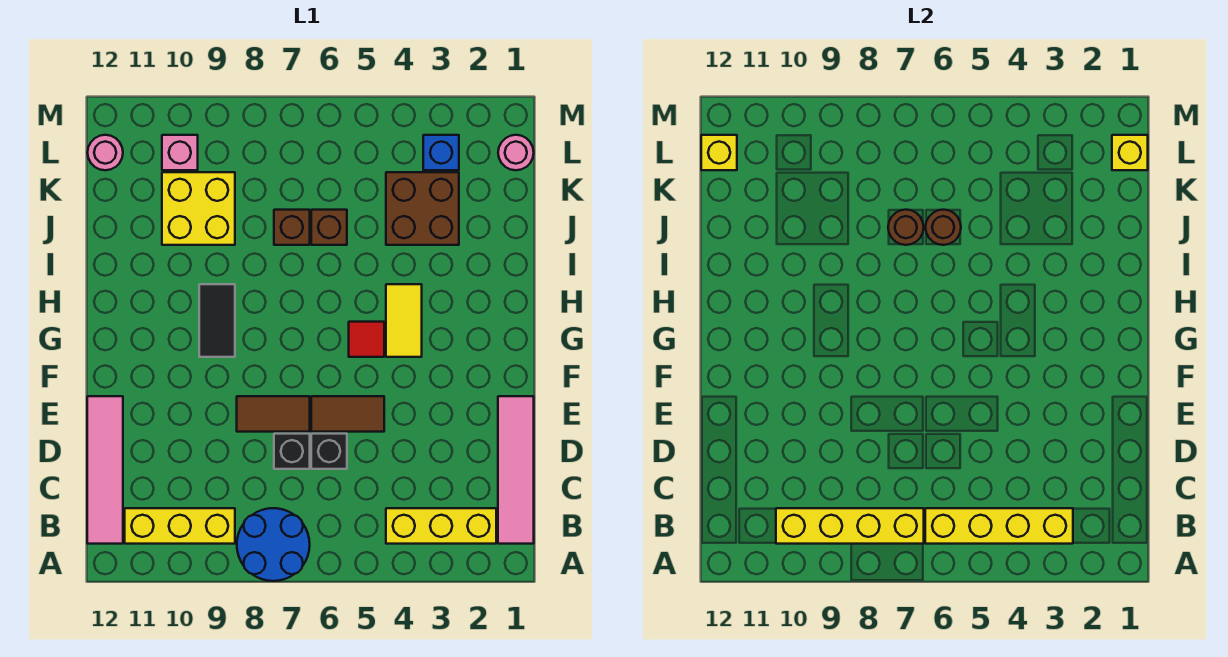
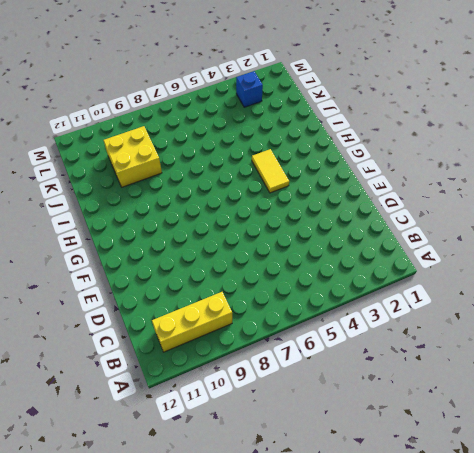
none -> blue 2x2 round brick [237,508,310,581]
none -> pink 1x4 tile [498,396,534,544]
none -> yellow 1x3 brick [386,508,496,544]

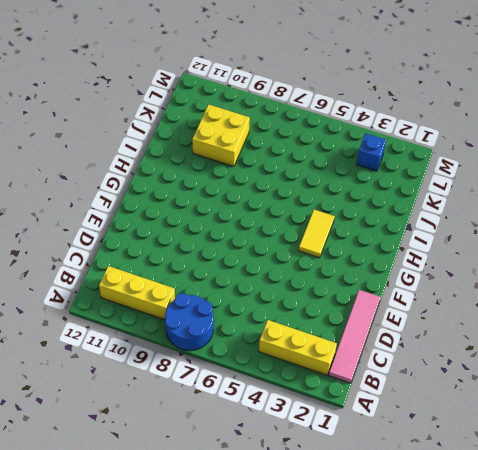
none -> pink 1x4 tile [87,396,123,544]
none -> black 1x1 brick [311,434,347,469]
none -> black 1x1 brick [274,434,310,469]

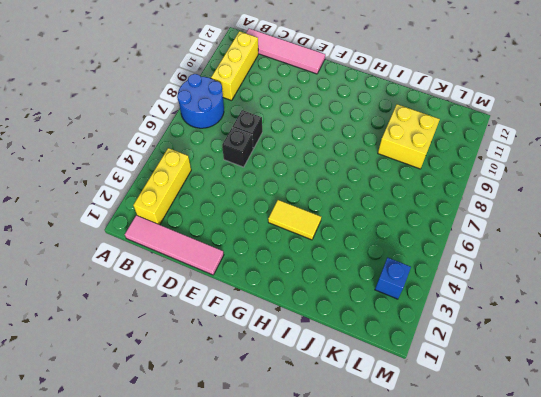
none -> brown 1x2 tile [311,396,384,432]
none -> brown 1x2 tile [237,396,310,432]
none -> red 1x1 tile [349,322,384,357]

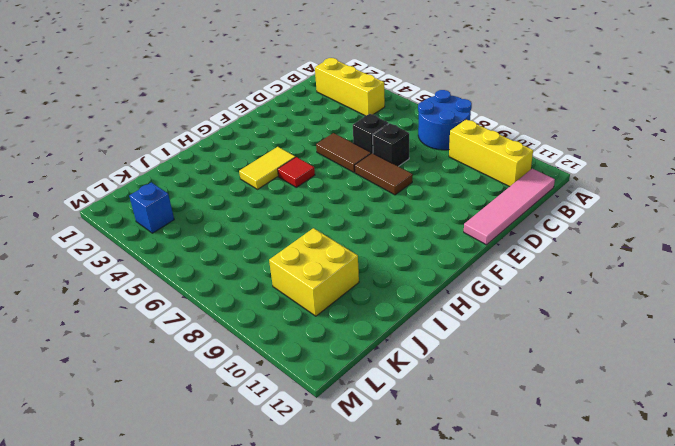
none -> pink 1x4 tile [498,396,534,544]
none -> black 1x2 tile [199,284,235,357]
none -> brown 2x2 brick [386,172,459,245]

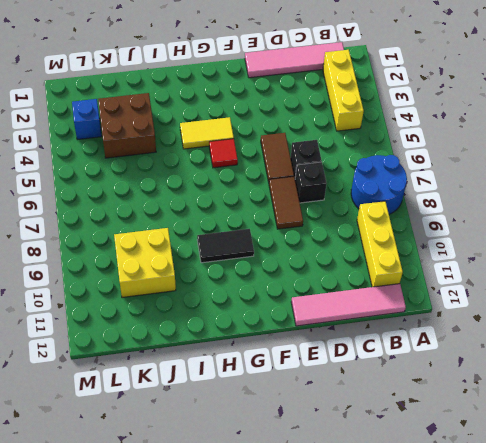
none -> brown 1x1 brick [311,210,347,245]
none -> brown 1x1 brick [274,210,310,245]
none -> pink 1x1 round brick [498,135,534,170]

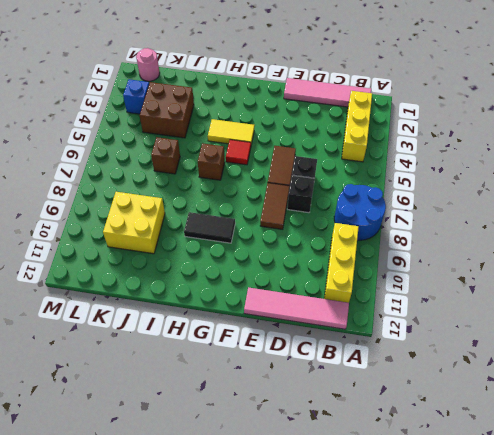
brown 1x1 brick [198,143,225,180] -> brown 1x1 brick moved to [274,210,310,245]
none -> pink 1x1 brick [162,135,198,170]
none -> pink 1x1 round brick [88,135,123,170]
none -> yellow 1x4 brick [925,508,1073,544]

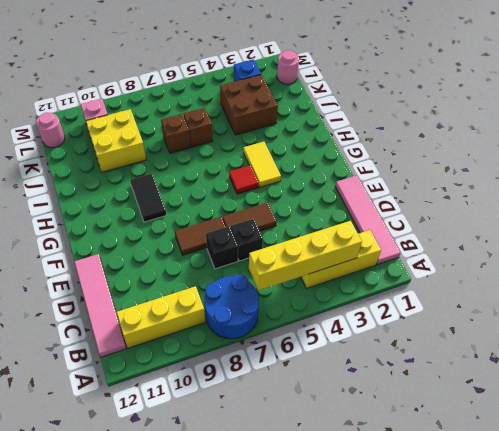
none -> yellow 1x4 brick [776,508,924,544]
none -> brown 1x1 round brick [926,210,961,245]
none -> brown 1x1 round brick [888,210,924,245]

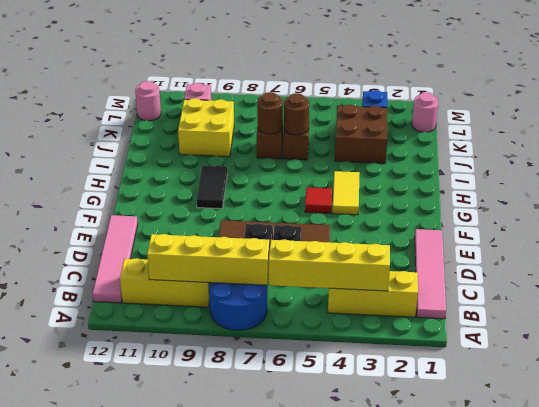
none -> yellow 1x1 brick [1112,135,1148,170]
none -> yellow 1x1 brick [701,135,737,170]

